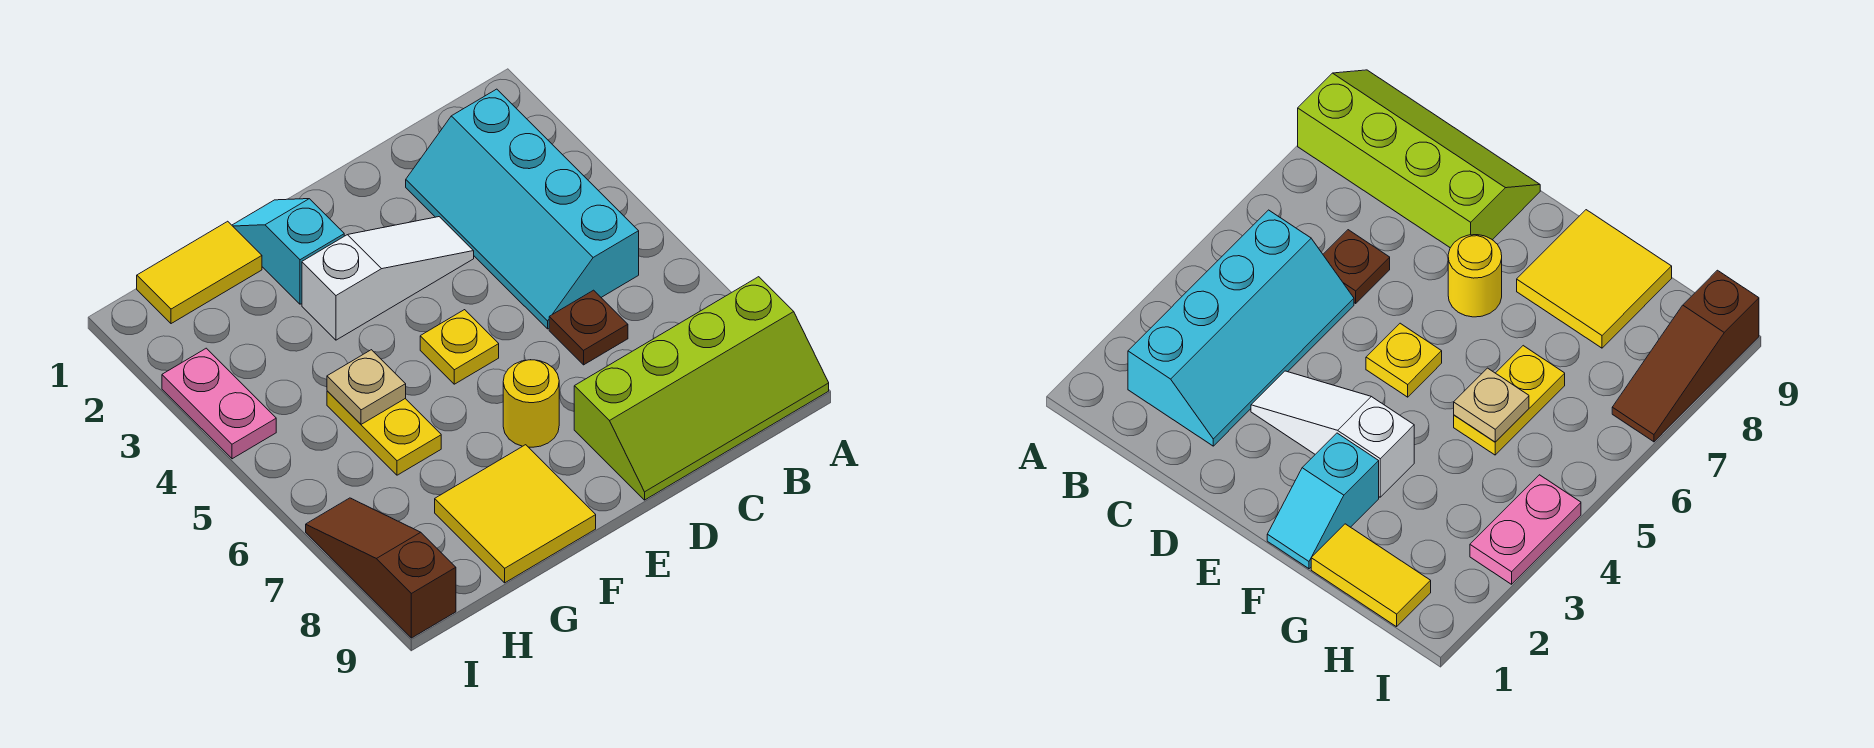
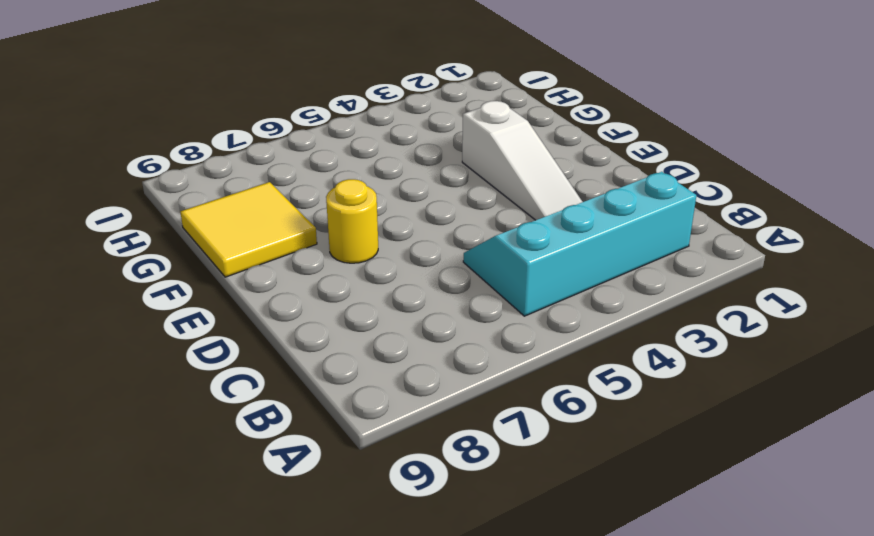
none -> lime 2x4 slope [574,277,829,500]
none -> brown 1x1 plate [549,290,628,365]
none -> yellow 1x1 plate [420,310,499,384]

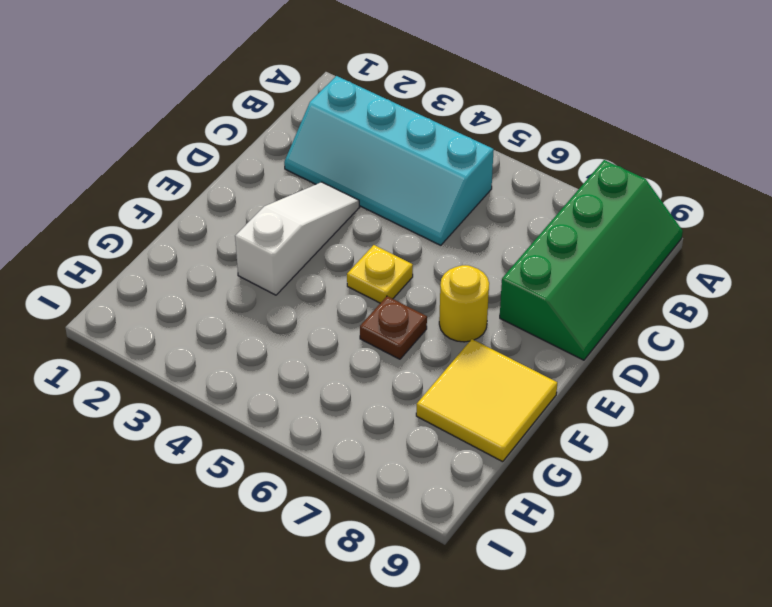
green 2x4 slope [500,160,683,360] -> lime 2x4 slope [574,277,829,500]
brown 1x1 plate [360,296,427,359] -> brown 1x1 plate moved to [549,290,628,365]
none -> cyan 1x2 slope [232,199,344,304]
none -> yellow 1x2 tile [137,221,262,324]
none -> yellow 1x2 plate [327,391,441,475]

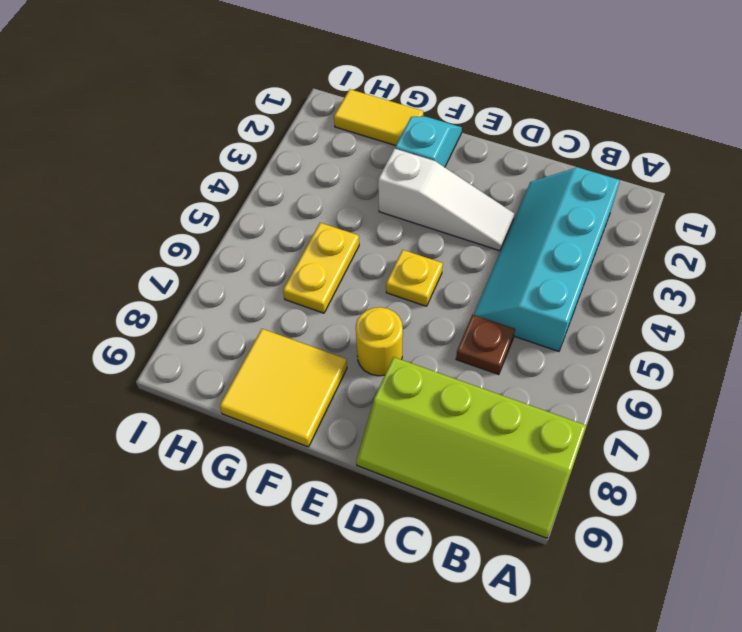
none -> pink 1x2 plate [162,348,276,459]
none -> brown 1x3 slope [306,498,456,638]
none -> tan 1x1 plate [327,350,406,424]

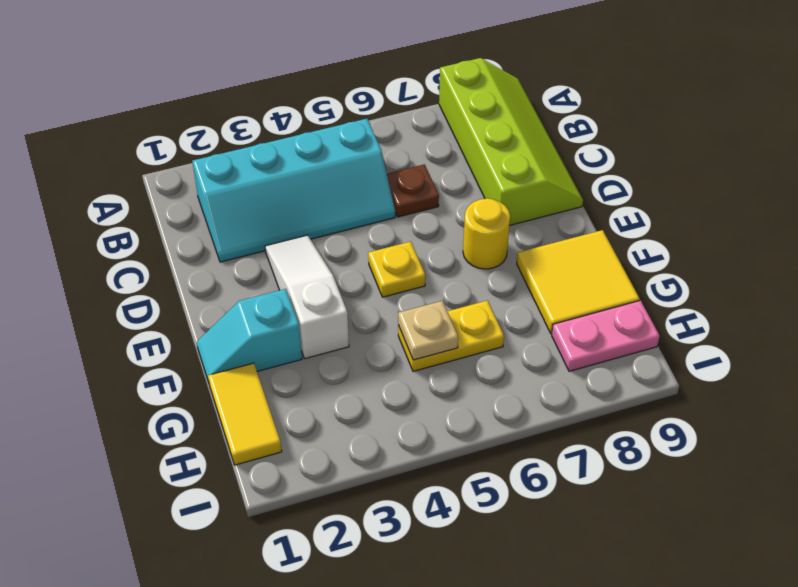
pink 1x2 plate [552,300,660,371] -> pink 1x2 plate moved to [162,348,276,459]
none -> brown 1x3 slope [306,498,456,638]

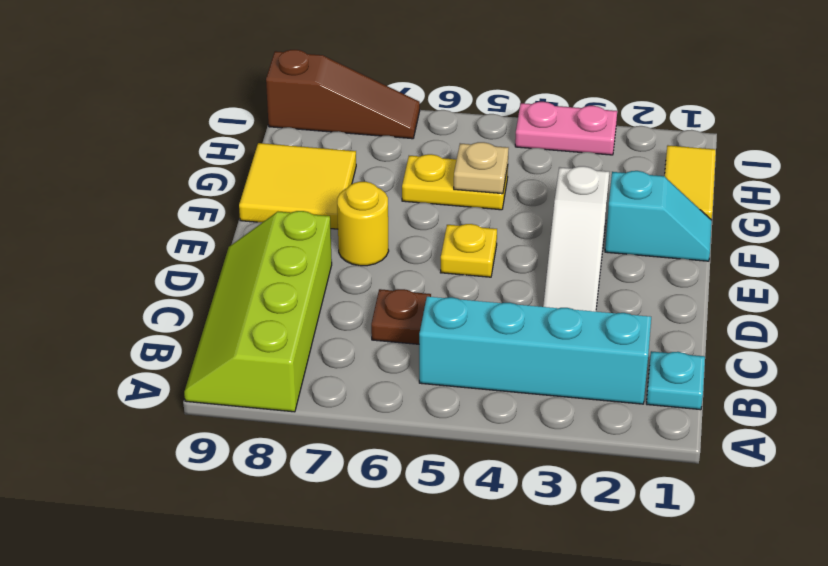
cyan 1x1 plate [646,351,705,410] -> none

